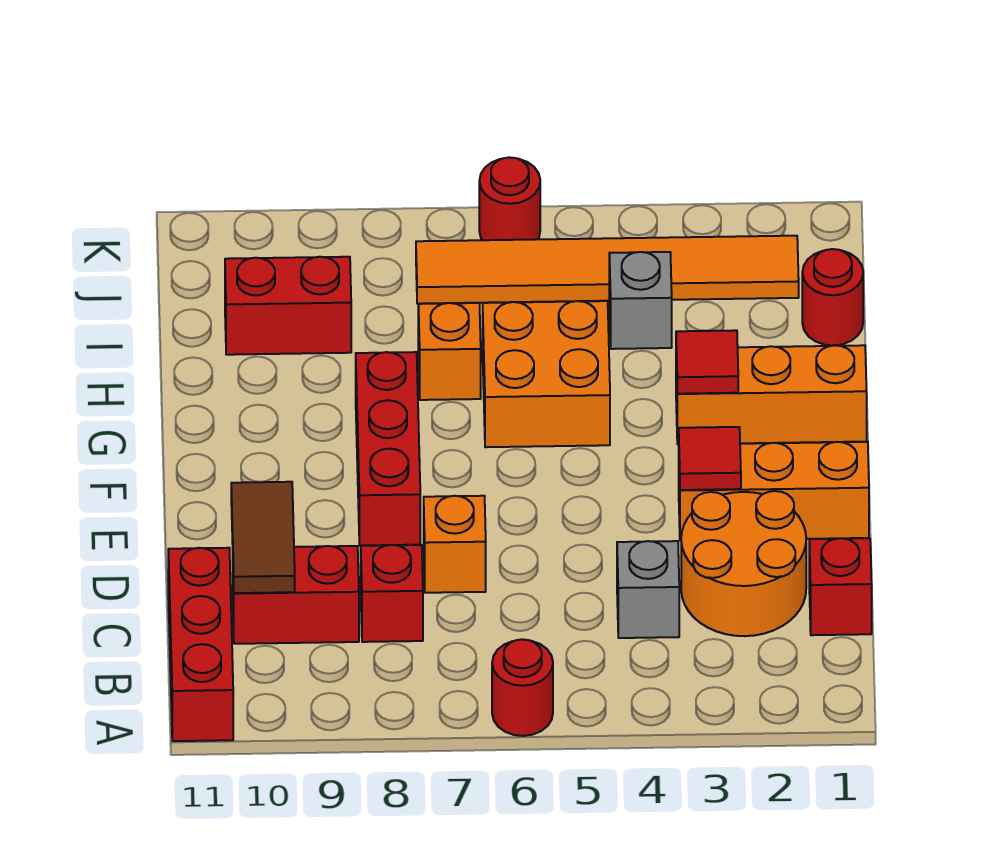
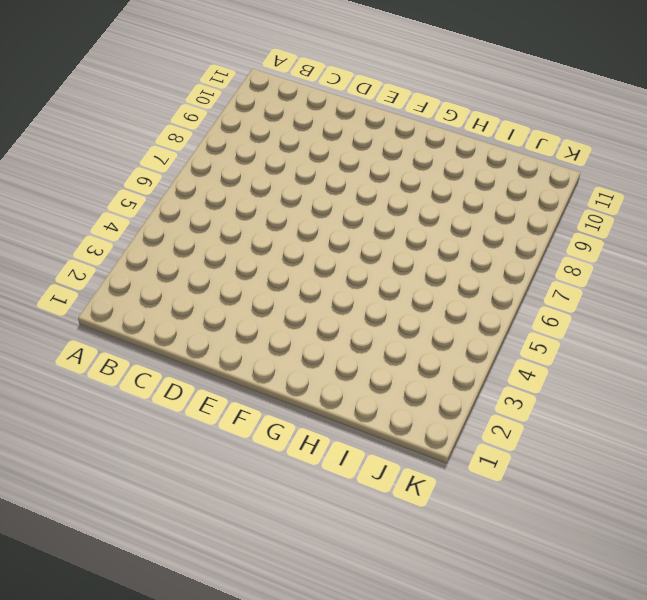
none -> red 1x1 round brick [492,639,553,736]
none -> red 1x3 brick [168,548,233,741]
none -> red 1x1 brick [809,538,872,635]

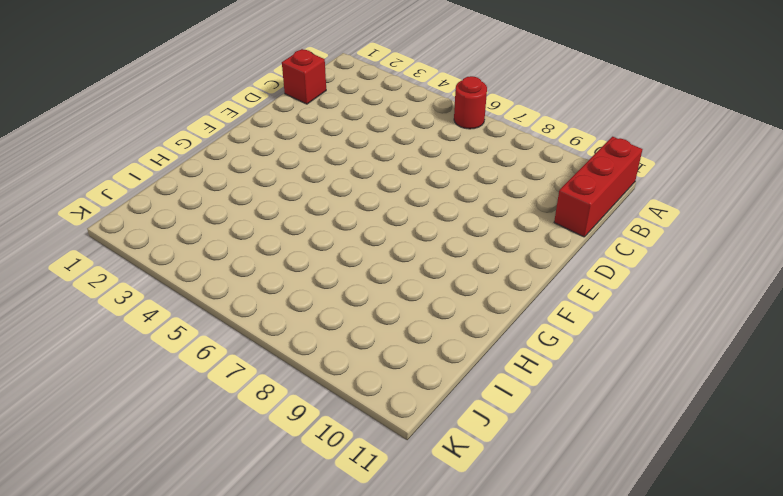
none -> orange 2x2 round brick [681,491,806,636]
none -> grey 1x1 brick [617,541,679,638]
none -> red 1x1 brick [361,545,423,642]

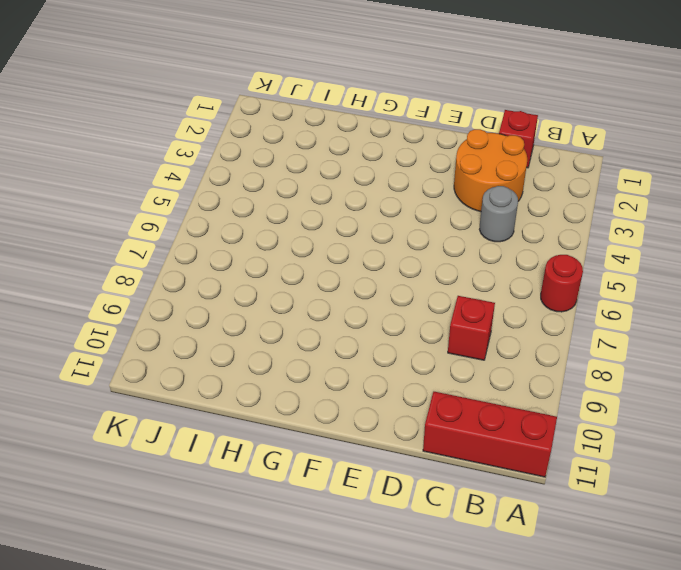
grey 1x1 round brick [479,186,518,242] -> grey 1x1 brick [617,541,679,638]
none -> red 1x2 brick [233,546,359,644]
none -> orange 1x1 brick [424,496,486,593]
none -> orange 1x3 brick [679,442,869,541]

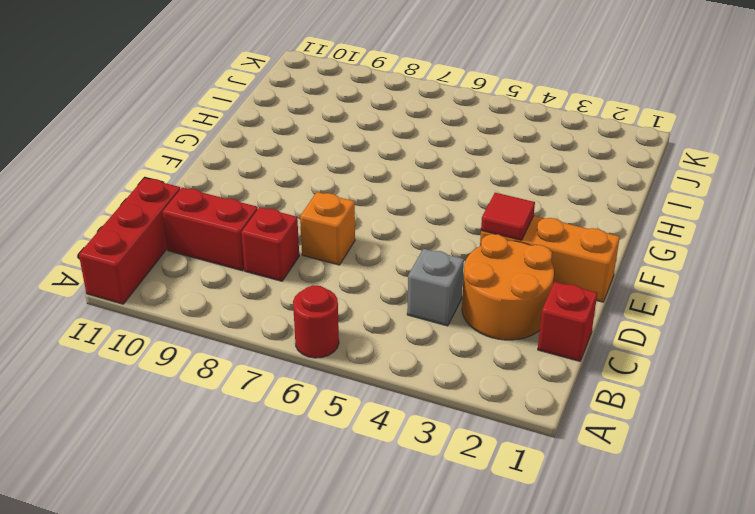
none -> red 1x3 brick [356,352,420,545]
none -> orange 1x3 brick [676,345,867,444]
none -> orange 2x2 brick [483,301,610,447]

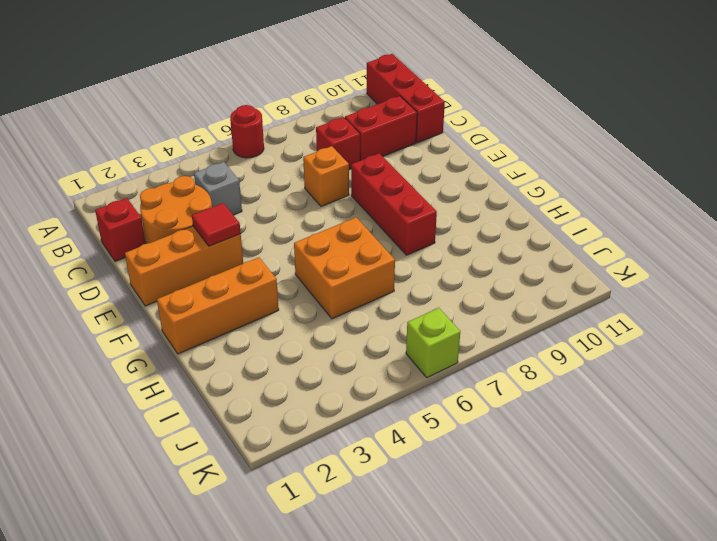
lime 1x1 brick [406,308,460,377] -> red 1x1 round brick [479,157,540,240]
none -> orange 1x1 brick [418,303,481,400]
none -> red 1x1 round brick [802,249,863,346]
none -> grey 1x1 brick [609,252,672,349]

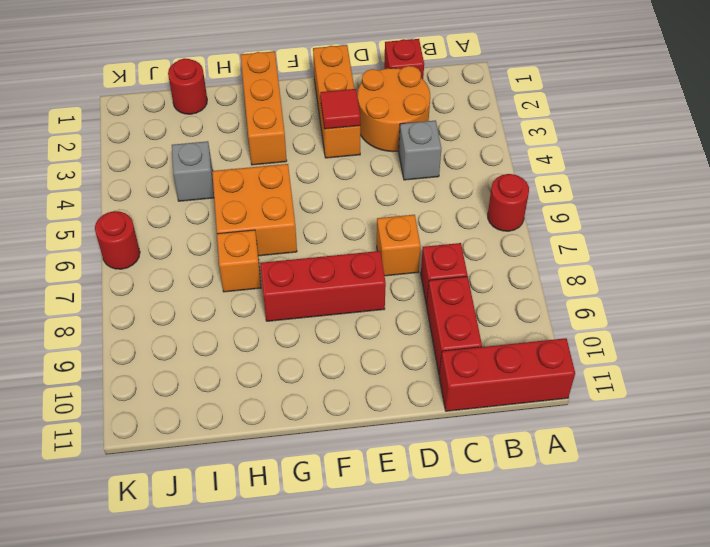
none -> red 1x2 brick [225,257,351,355]
none -> orange 1x6 tile [416,236,799,304]
none -> brown 1x2 tile [231,482,295,593]

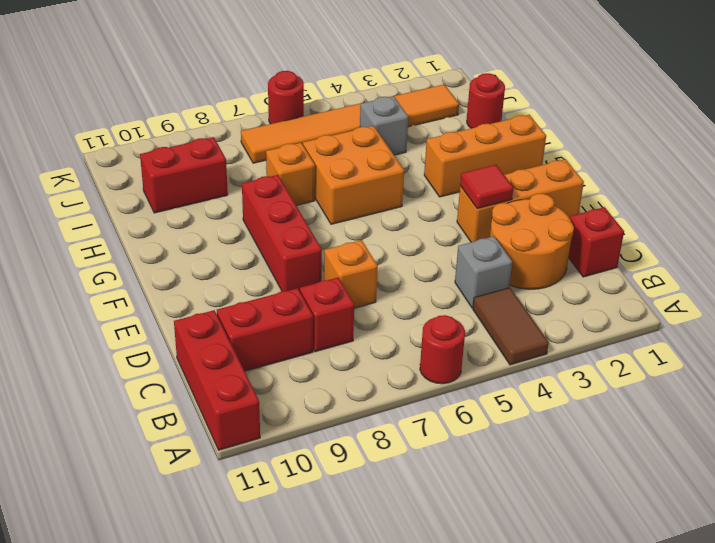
brown 1x2 tile [473,288,549,365] -> brown 1x2 tile moved to [231,482,295,593]
none -> red 1x1 tile [676,330,738,394]

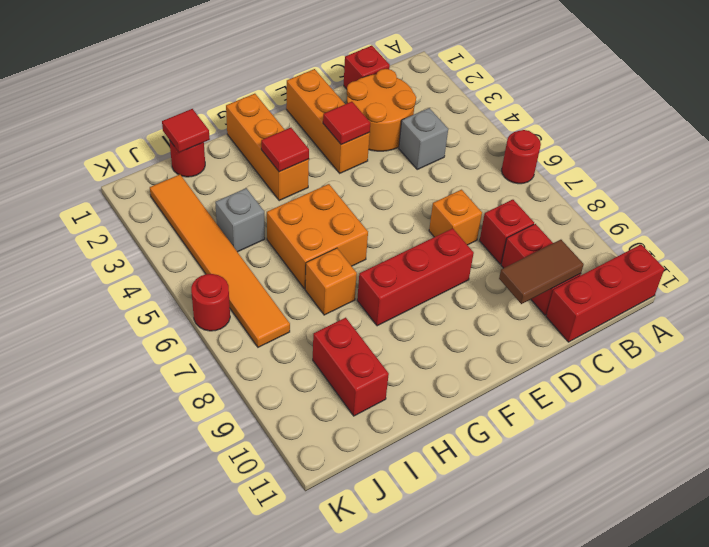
red 1x1 tile [162,109,210,152] -> none

